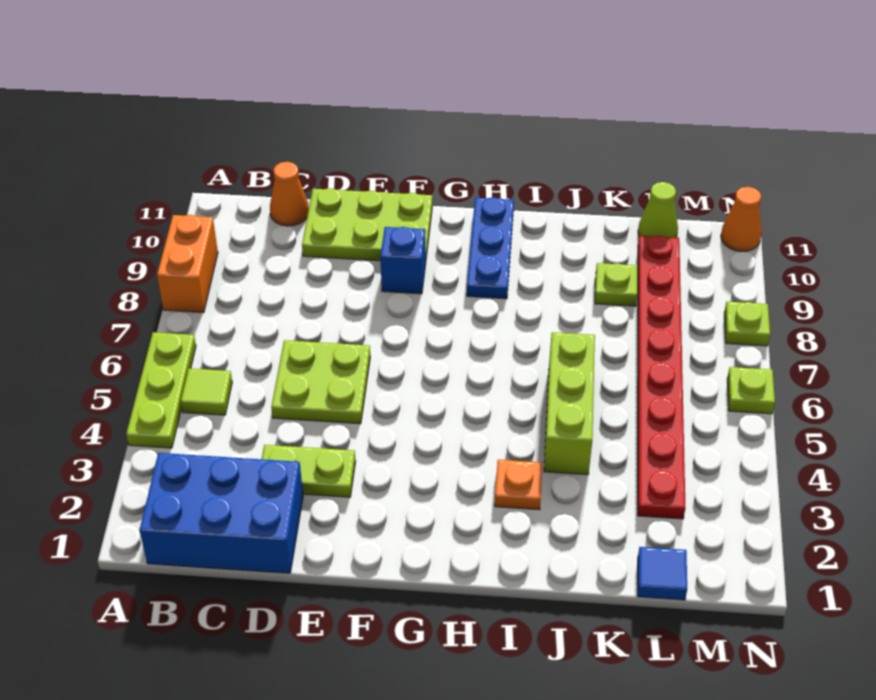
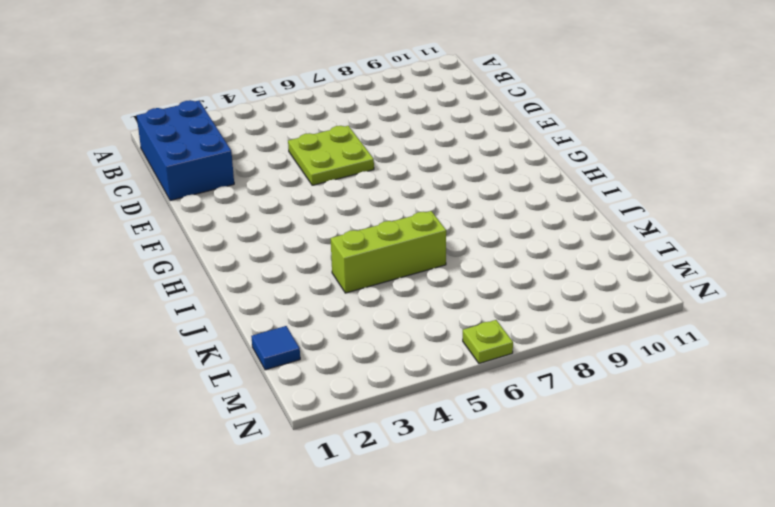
none -> lime 1x3 plate [126,332,196,448]
none -> orange 1x2 brick [157,215,218,313]
none -> lime 1x1 tile [181,368,232,415]

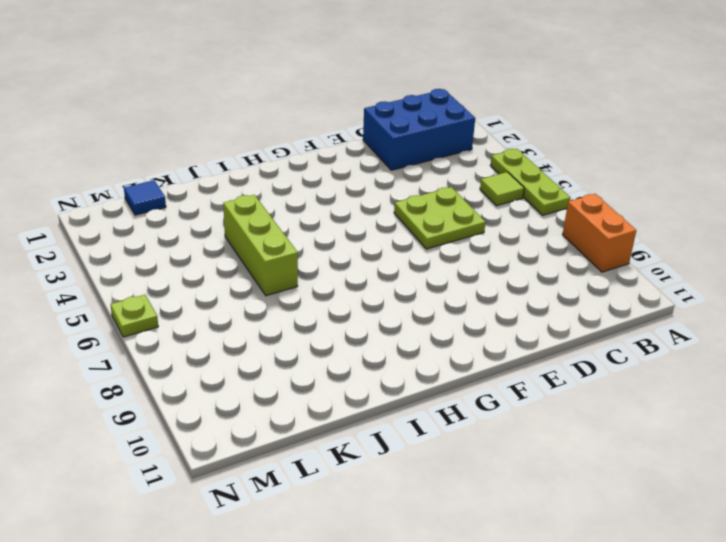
none -> orange 1x1 cone [270,162,309,226]
none -> lime 1x2 plate [262,445,356,497]
none -> lime 2x3 plate [302,188,432,261]

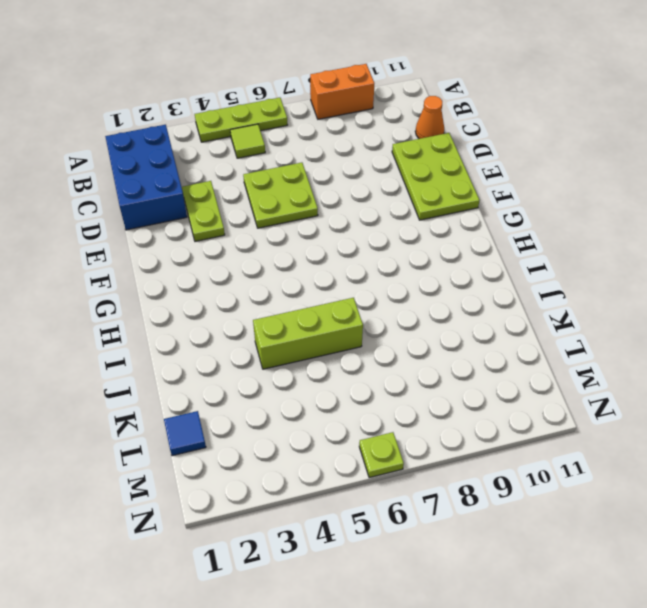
none -> blue 1x1 brick [380,227,426,294]
none -> blue 1x3 plate [467,197,514,299]
none -> orange 1x1 plate [495,460,542,510]

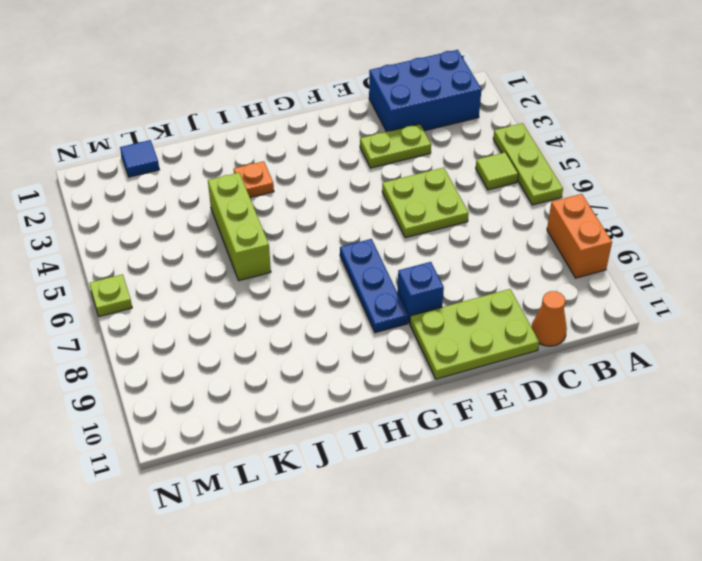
blue 1x3 plate [340,239,408,333] -> blue 1x3 plate moved to [467,197,514,299]
none -> lime 1x1 plate [595,263,637,306]
none -> red 1x8 plate [638,236,686,519]
none -> lime 1x1 cone [638,182,678,238]

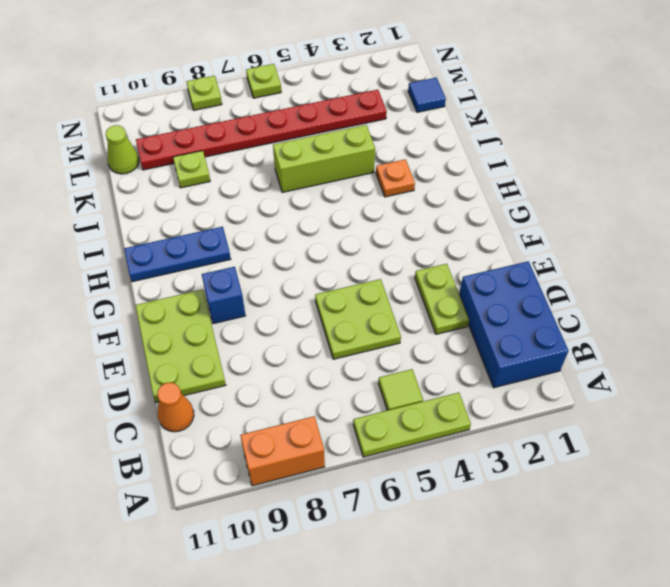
none -> orange 1x1 cone [721,187,762,251]

